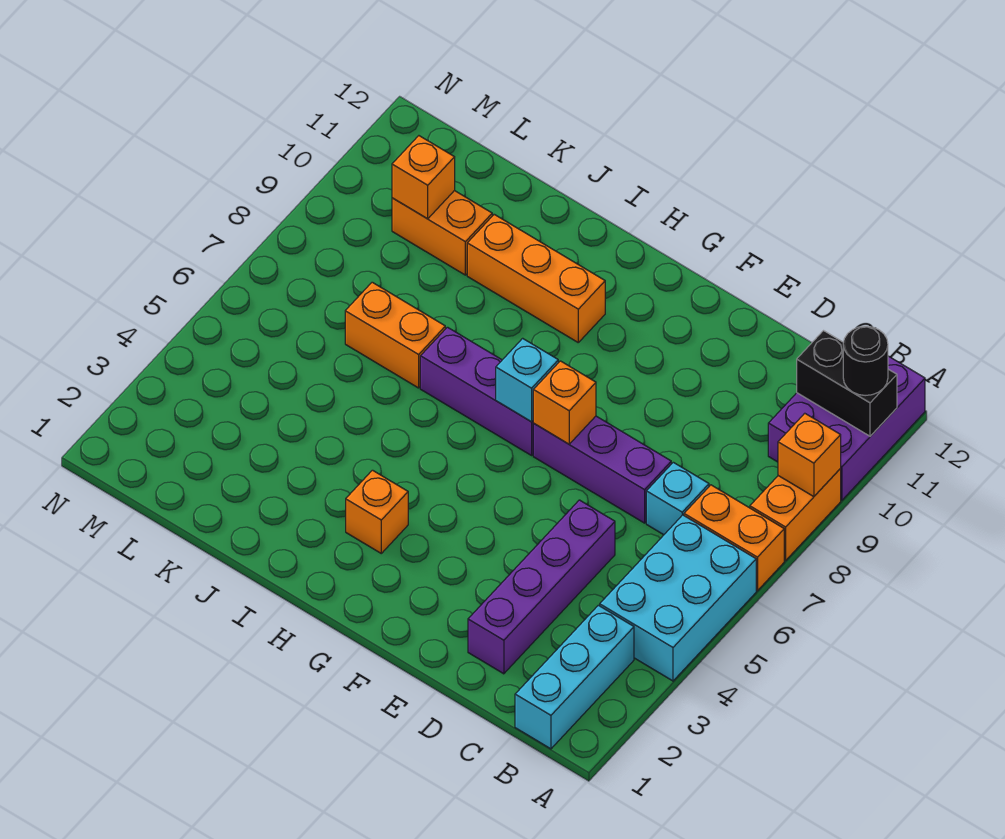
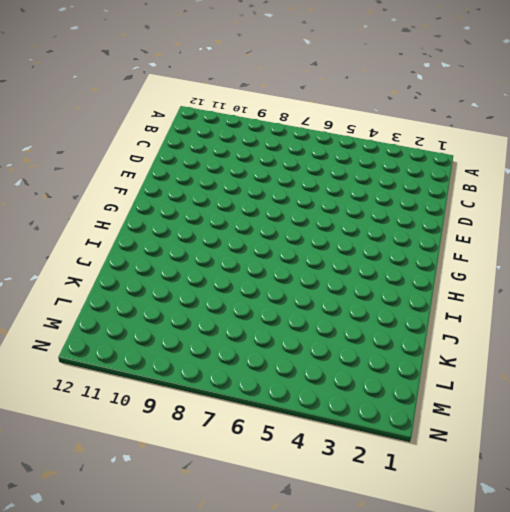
none -> cyan 2x3 brick [600,515,756,681]
none -> orange 1x2 brick [684,485,784,591]
none -> orange 1x2 brick [750,469,841,560]

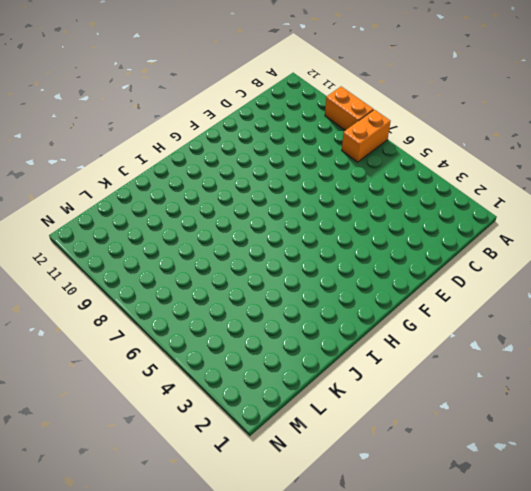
none -> cyan 2x3 brick [600,515,756,681]
none -> purple 2x3 brick [768,356,925,500]
none -> cyan 1x3 brick [515,605,634,749]

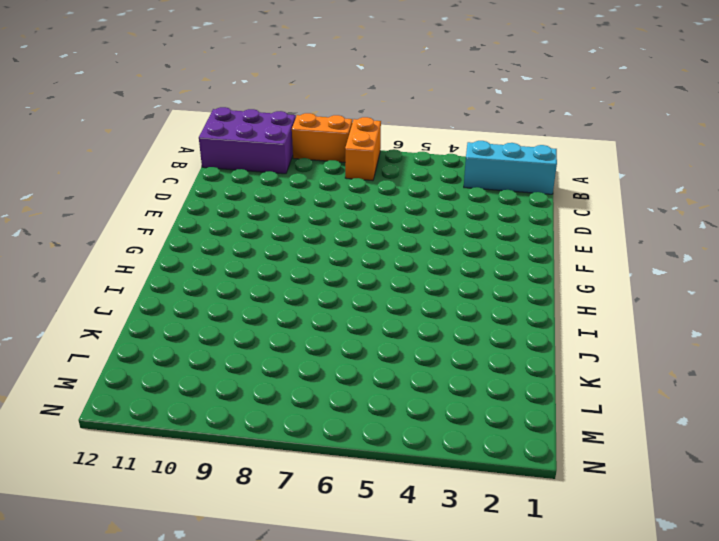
none -> cyan 2x3 brick [600,515,756,681]
none -> cyan 1x1 brick [646,462,709,535]
none -> purple 1x4 brick [468,500,615,674]

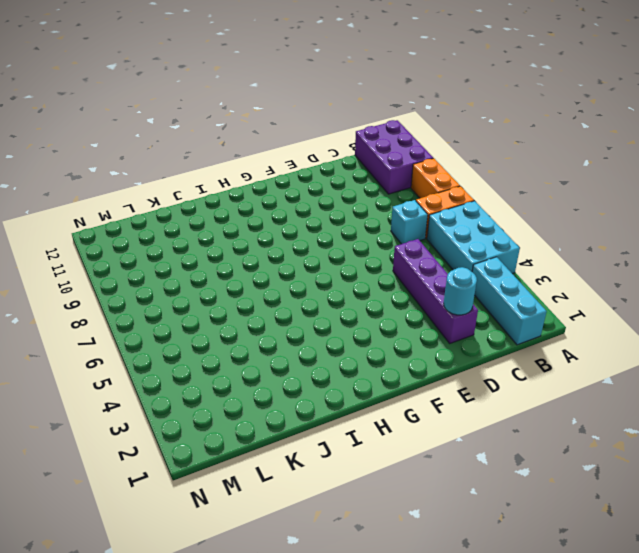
cyan 1x1 round brick [444,267,477,315] -> none
none -> purple 1x3 brick [533,416,671,523]
none -> purple 1x3 brick [420,327,534,455]
none -> orange 1x1 brick [346,470,408,553]

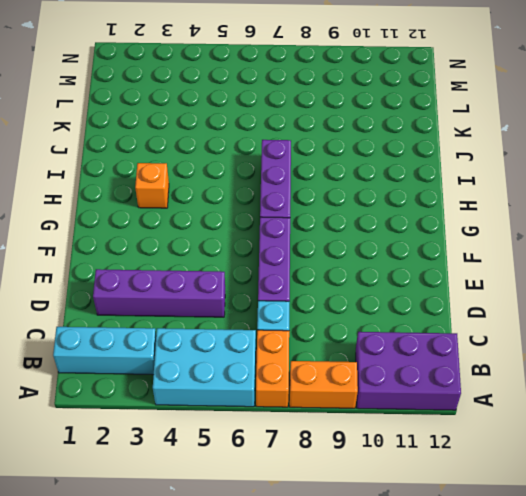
none -> orange 1x3 brick [467,214,605,342]
none -> orange 1x2 brick [345,282,445,388]
none -> orange 1x2 brick [392,191,492,275]

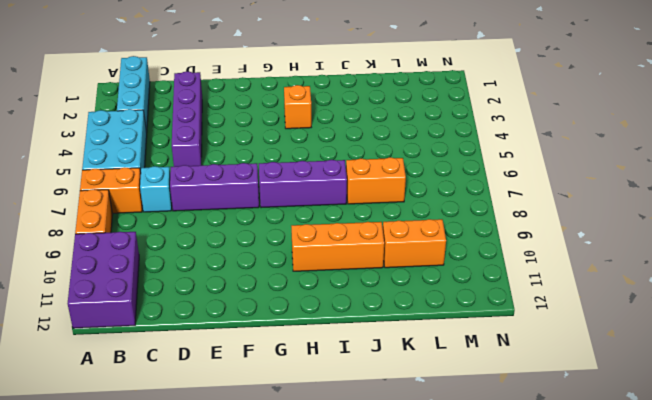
none -> orange 1x1 brick [778,413,841,497]
none -> black 1x2 brick [797,331,897,436]
none -> orange 1x1 brick [533,361,596,444]

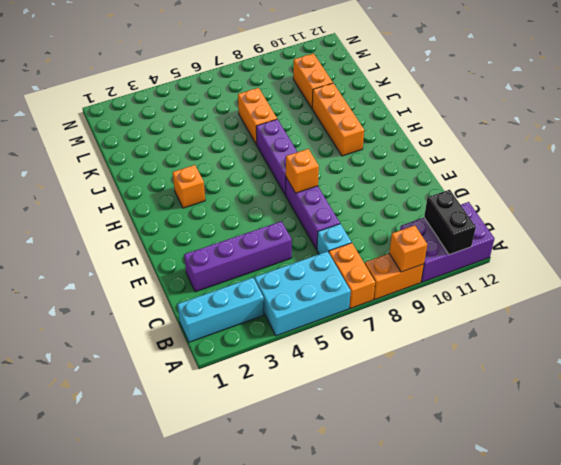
none -> cyan 1x1 brick [496,338,558,422]
none -> orange 1x1 brick [392,136,455,219]
none -> black 1x1 round brick [843,326,888,396]

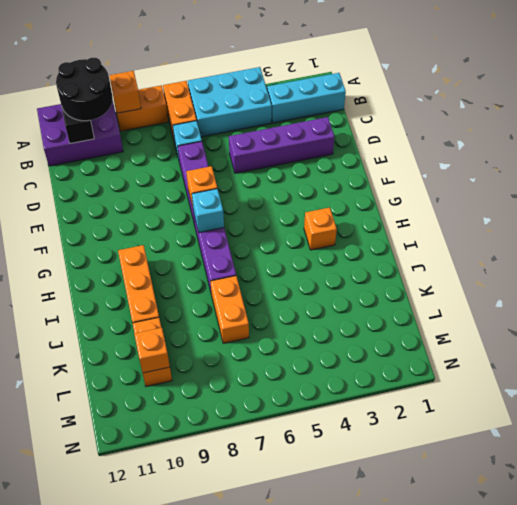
black 2x2 round brick [56,58,113,121] -> black 1x1 round brick [843,326,888,396]

